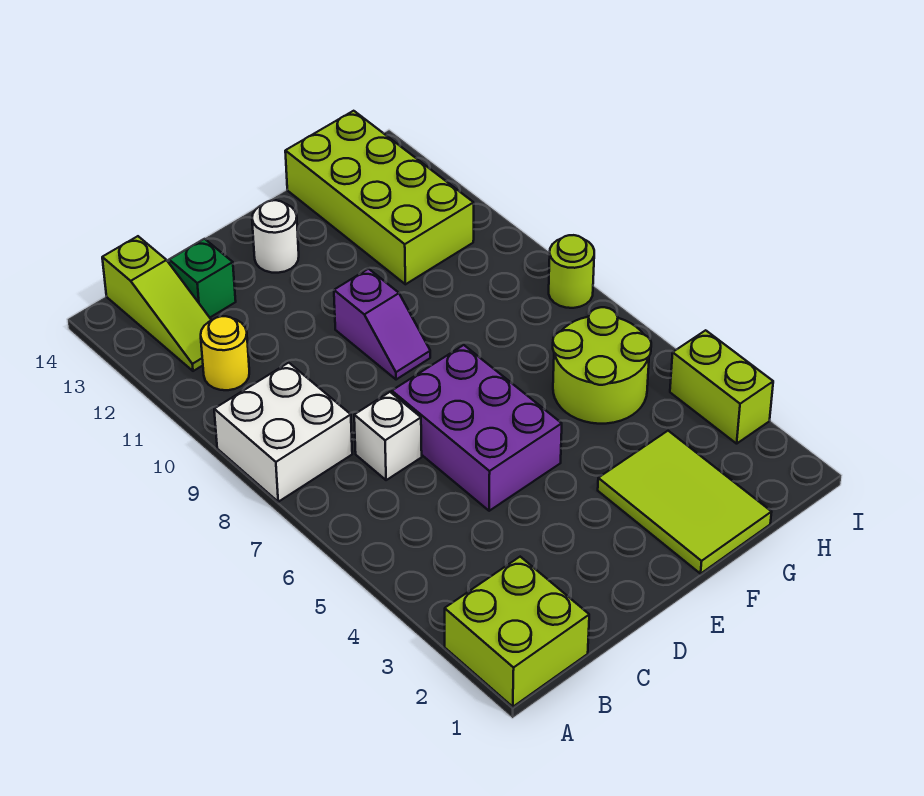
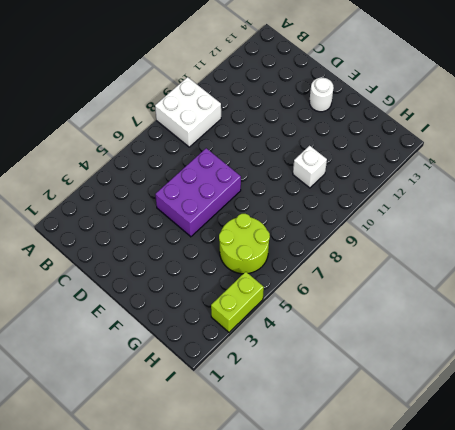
white 1x1 brick [293,146,327,188] -> white 1x1 brick moved to [354,392,422,480]
none -> lime 2x2 brick [445,557,589,707]
none -> yellow 1x1 round brick [201,316,249,390]
none -> lime 1x3 slope [102,236,212,371]

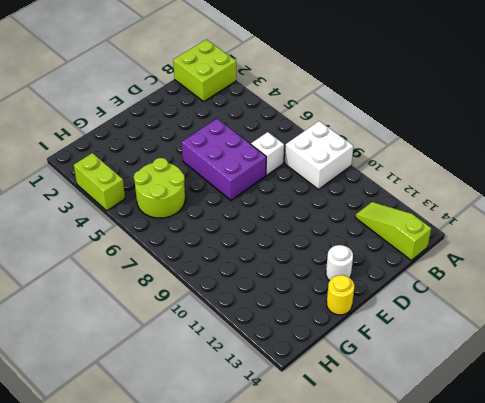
yellow 1x1 round brick [327,275,354,315] -> yellow 1x1 round brick moved to [201,316,249,390]
none -> green 1x1 brick [169,239,236,317]
none -> purple 1x2 slope [334,269,430,380]
none -> lime 2x3 tile [598,431,772,574]

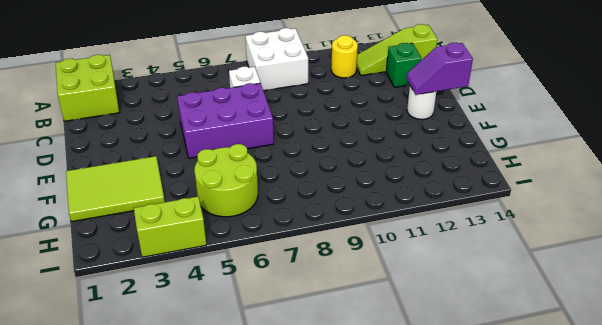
purple 1x2 slope [406,43,473,95] -> purple 1x2 slope moved to [334,269,430,380]
none -> lime 2x4 brick [285,111,474,284]
none -> lime 1x1 round brick [549,235,594,308]

